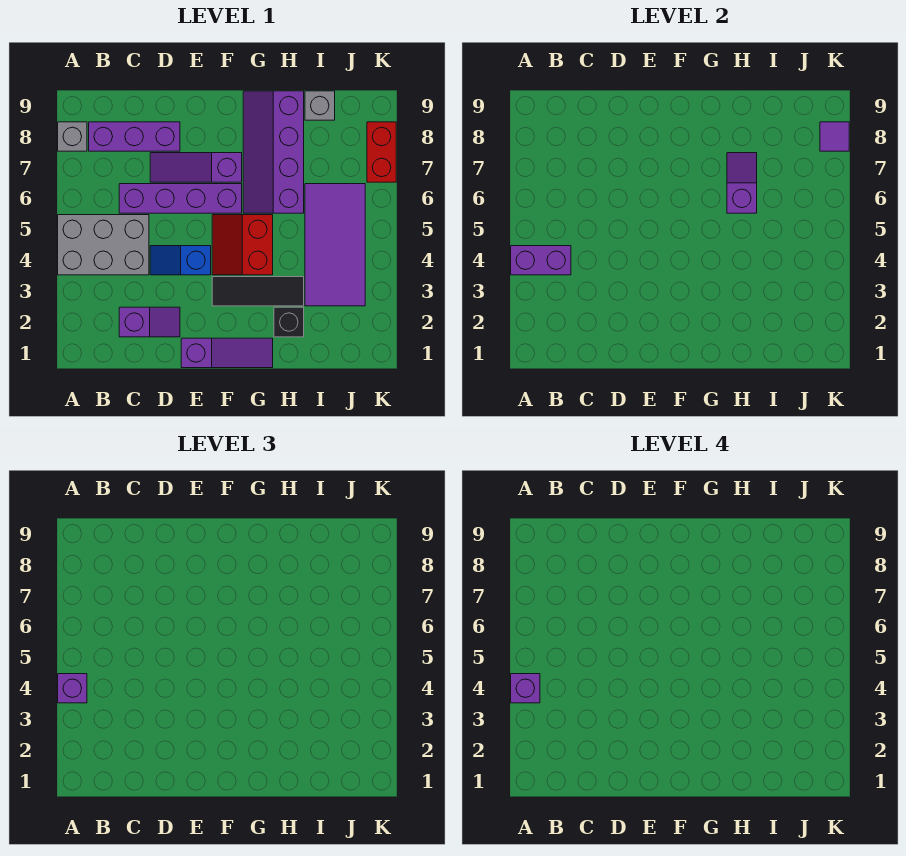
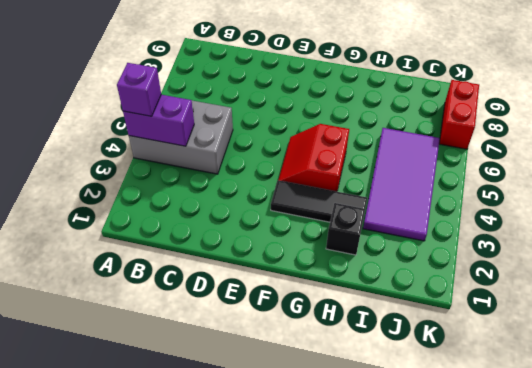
none -> grey 1x1 brick [58,122,87,151]
none -> purple 1x3 brick [89,122,180,151]
none -> purple 1x2 slope [119,307,180,337]

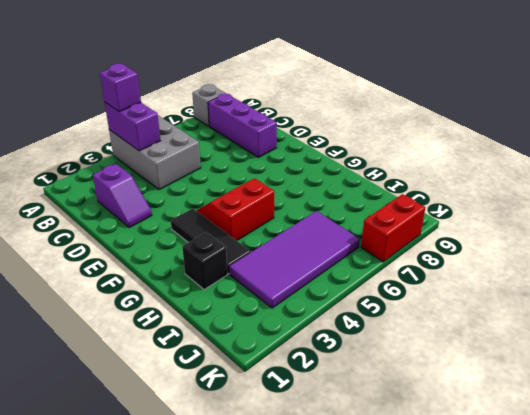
none -> purple 1x4 brick [119,184,242,213]
none -> blue 1x2 slope [150,246,211,275]
none -> purple 1x3 slope [150,153,242,182]

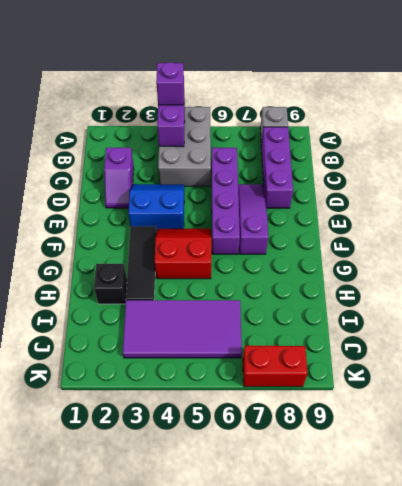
blue 2x2 slope [128,184,184,230] -> blue 1x2 slope [150,246,211,275]
none -> purple 1x3 slope [181,338,273,368]
none -> purple 2x4 slope [243,91,304,213]
none -> grey 1x1 brick [305,91,335,120]

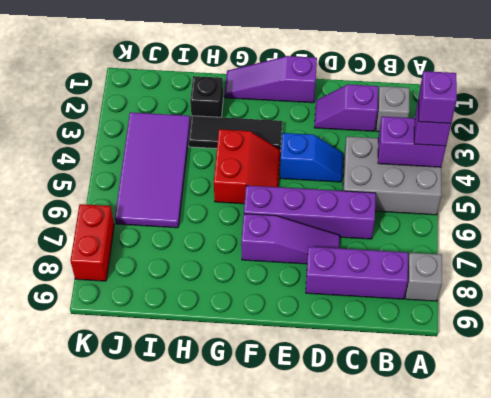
grey 1x1 brick [376,86,409,132] -> grey 1x1 brick moved to [305,91,335,120]
none -> purple 2x4 slope [243,91,304,213]
none -> purple 1x2 slope [727,153,757,213]
none -> purple 1x1 tile [820,122,849,151]

